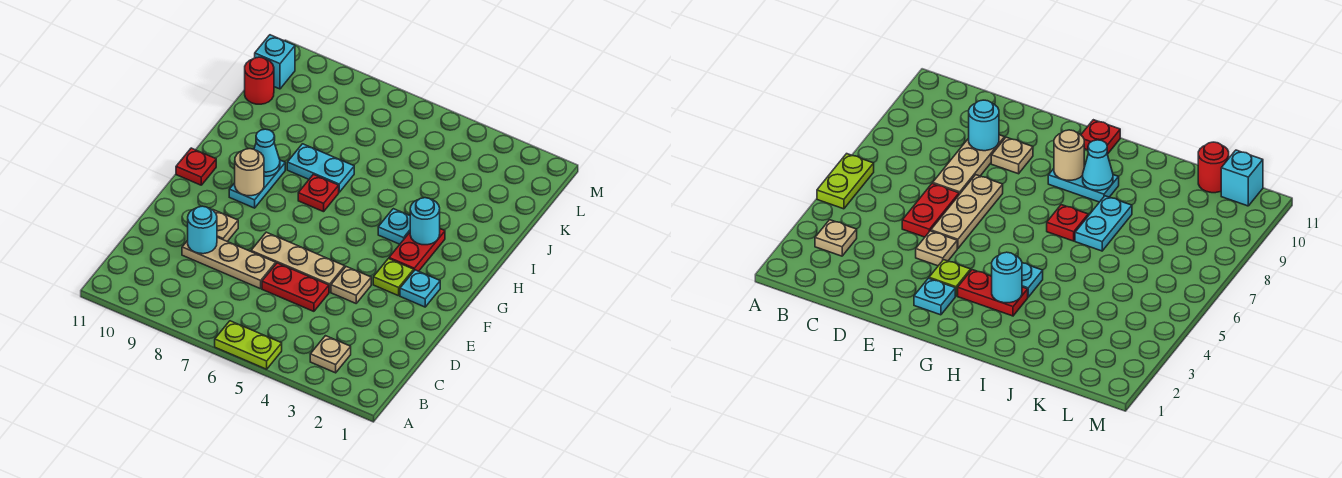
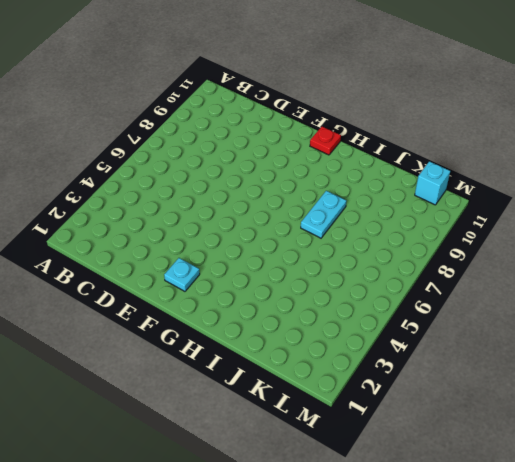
none -> lime 1x2 plate [215,321,282,369]
none -> tan 1x1 plate [310,336,351,373]
none -> red 1x2 plate [262,263,329,311]

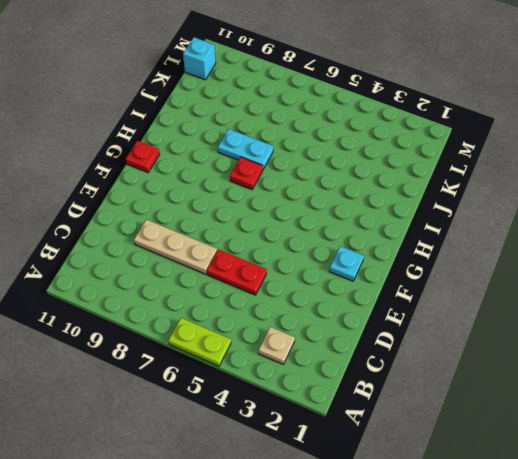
none -> tan 1x1 plate [331,267,371,303]
none -> tan 1x3 plate [251,232,345,292]
none -> tan 1x1 plate [213,210,238,242]

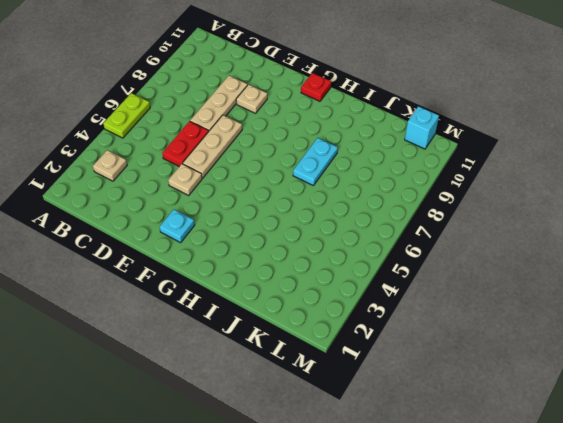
none -> lime 1x1 plate [373,259,414,296]
none -> red 1x2 plate [389,229,445,271]
none -> cyan 1x2 plate [229,160,285,208]

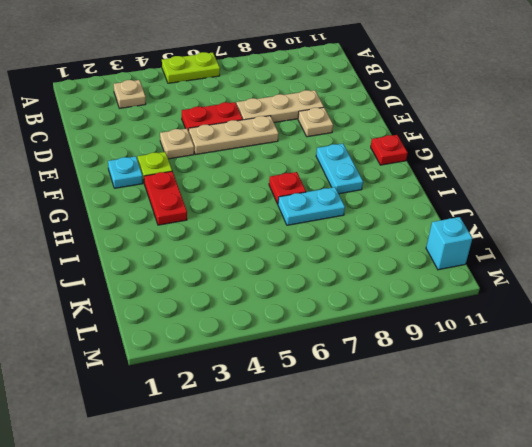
none -> cyan 1x1 plate [378,209,410,244]
none -> red 1x1 round brick [245,57,274,104]
none -> cyan 1x1 round brick [188,206,217,254]

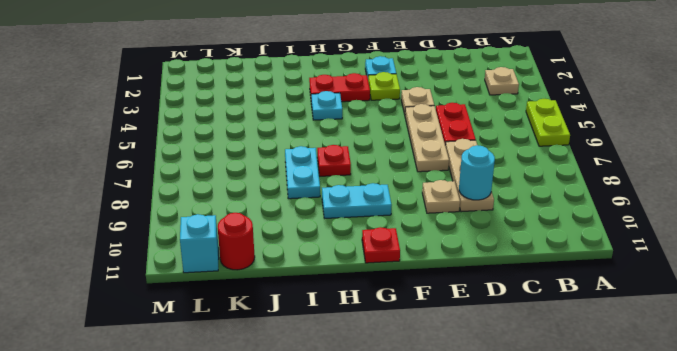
none -> tan 1x1 round brick [235,149,264,196]
none -> cyan 1x1 round brick [410,198,440,245]
none -> cyan 1x1 cone [254,129,280,176]

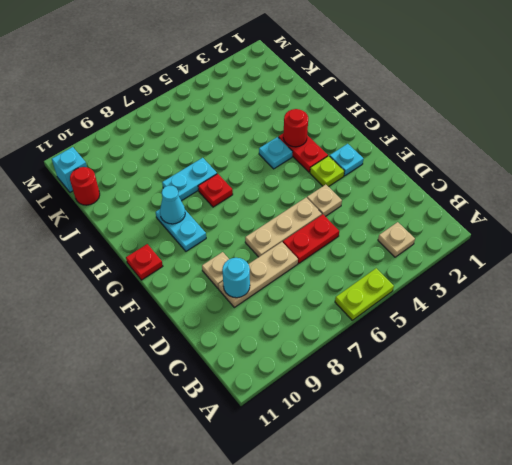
red 1x1 round brick [283,109,308,147] -> cyan 1x1 round brick [410,198,440,245]
none -> tan 1x1 round brick [235,149,264,196]

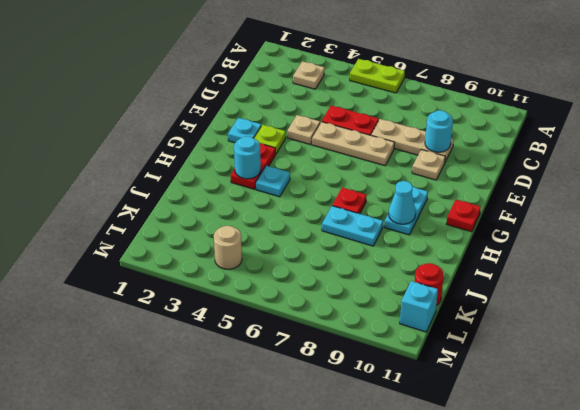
tan 1x1 round brick [214,226,242,269] -> tan 1x1 round brick moved to [235,149,264,196]

